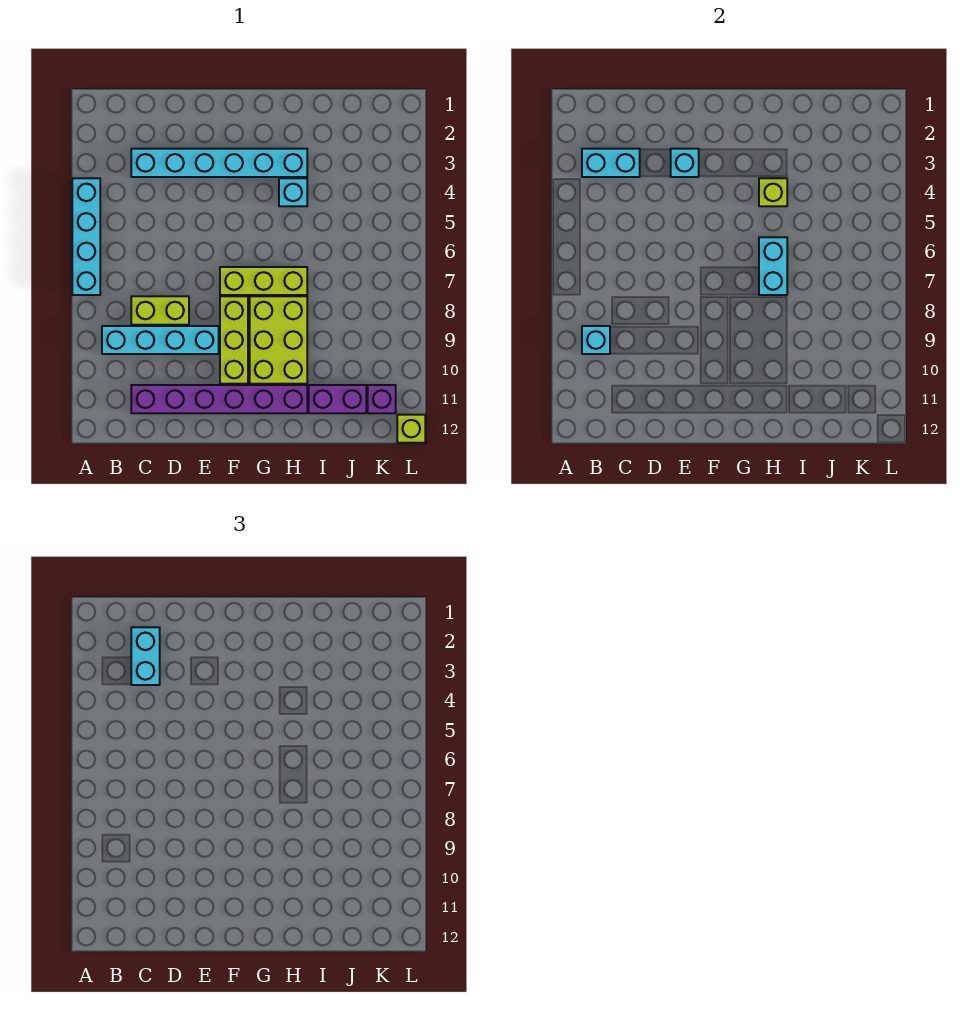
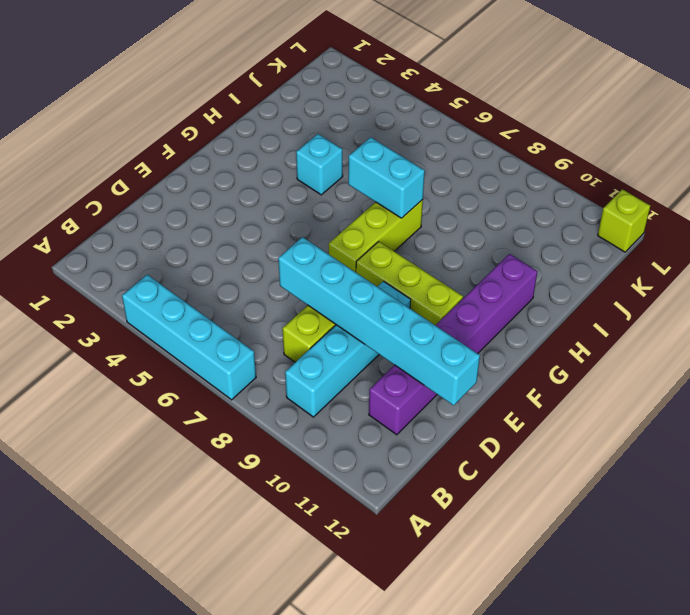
cyan 1x6 brick [278,237,480,405] -> cyan 1x6 brick turned to [131,149,307,177]
none -> lime 2x3 brick [250,296,307,384]
none -> purple 1x2 brick [309,385,366,413]
none -> purple 1x1 brick [368,385,396,413]

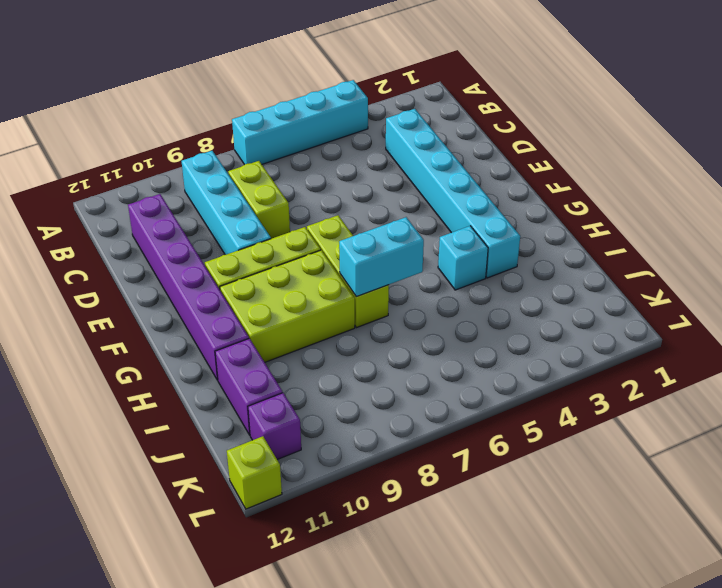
none -> cyan 1x2 brick [582,149,640,177]
none -> cyan 1x1 brick [582,326,610,354]
none -> cyan 1x1 brick [671,149,699,177]

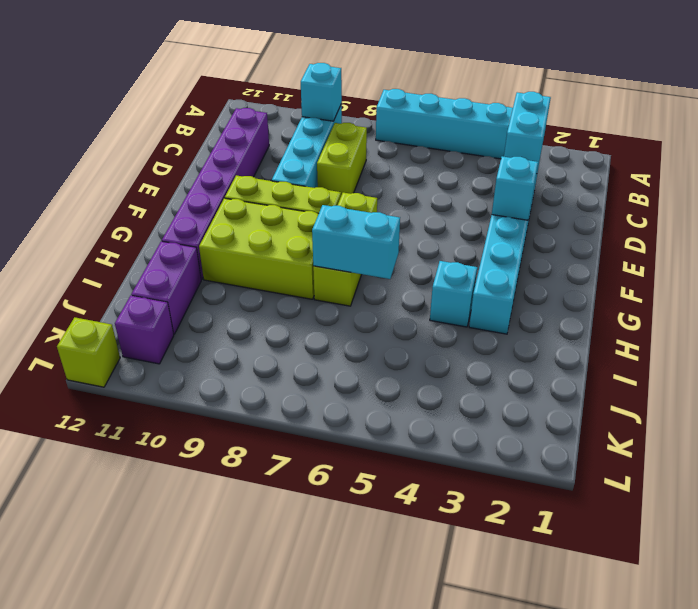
none -> lime 1x1 brick [759,178,787,206]
none -> cyan 1x2 brick [131,627,160,685]

